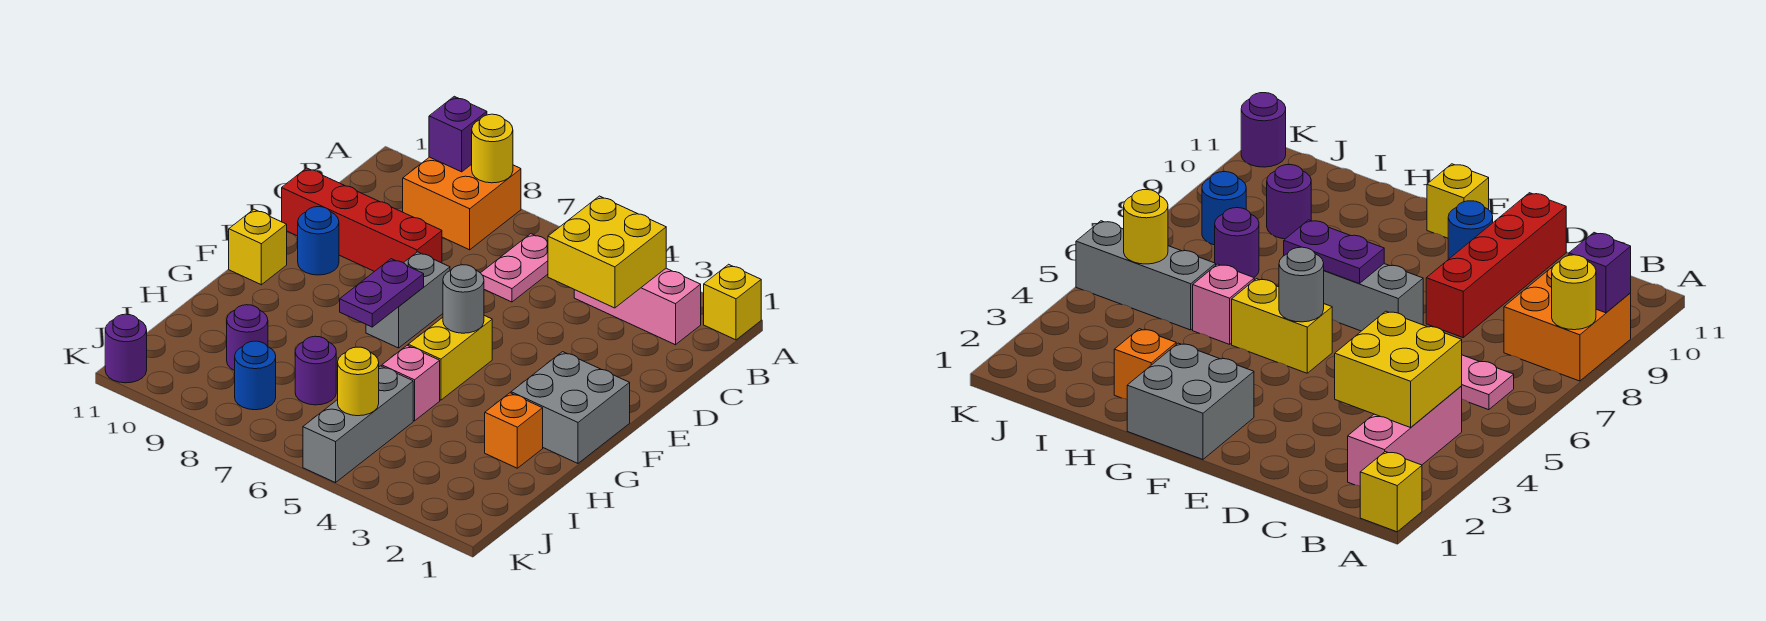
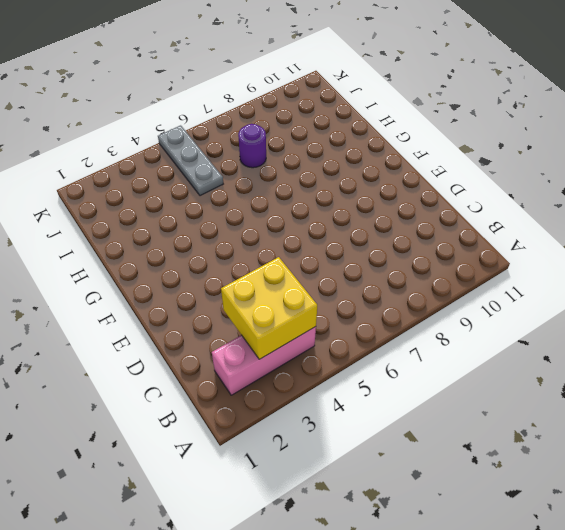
grey 1x3 plate [158,125,223,196] -> grey 1x3 brick [303,366,413,483]
none -> yellow 1x1 brick [704,264,761,340]
none -> orange 2x2 brick [403,157,521,250]
none -> pink 1x2 plate [481,234,548,302]

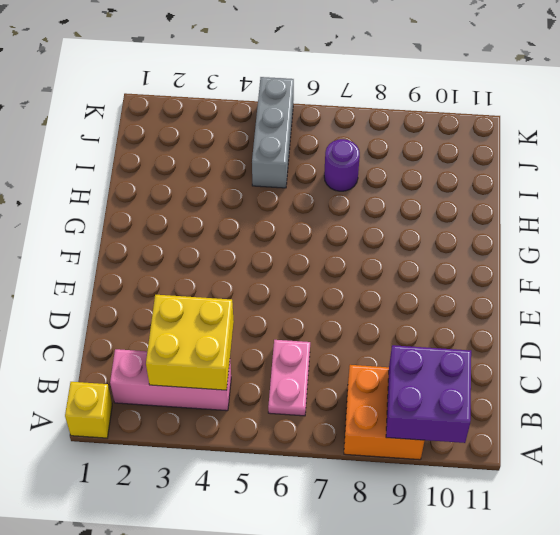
purple 2x2 brick [386,345,471,443] -> purple 1x1 brick [429,96,487,172]
none -> red 1x4 brick [282,168,442,272]
none -> grey 1x2 brick [366,252,450,348]
none -> blue 1x1 round brick [298,207,339,275]

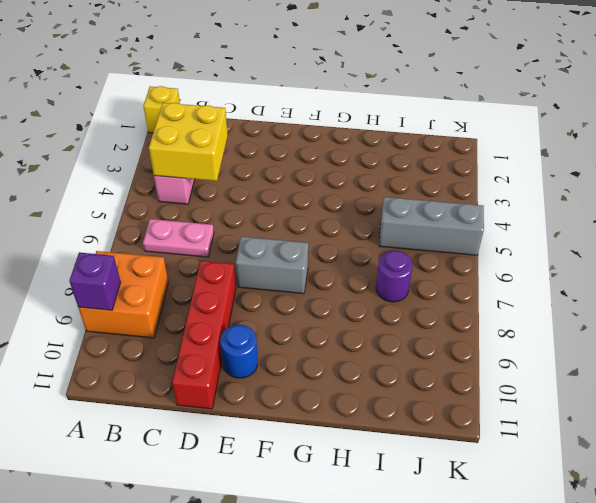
none -> grey 2x2 brick [511,352,630,463]
none -> yellow 1x2 brick [408,316,492,400]
none -> yellow 1x1 brick [229,209,287,285]

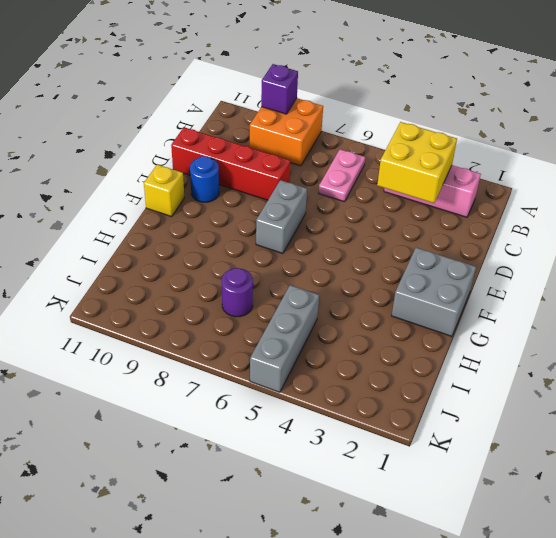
none -> yellow 1x1 brick [704,264,761,340]
none -> yellow 1x2 brick [408,316,492,400]
none -> orange 1x1 brick [485,393,543,468]

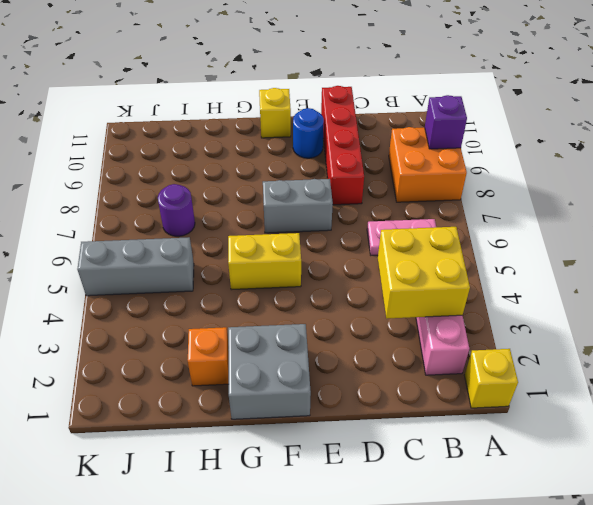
none -> pink 1x1 brick [382,345,440,421]
none -> purple 1x1 round brick [227,305,268,371]
none -> blue 1x1 round brick [235,341,276,410]

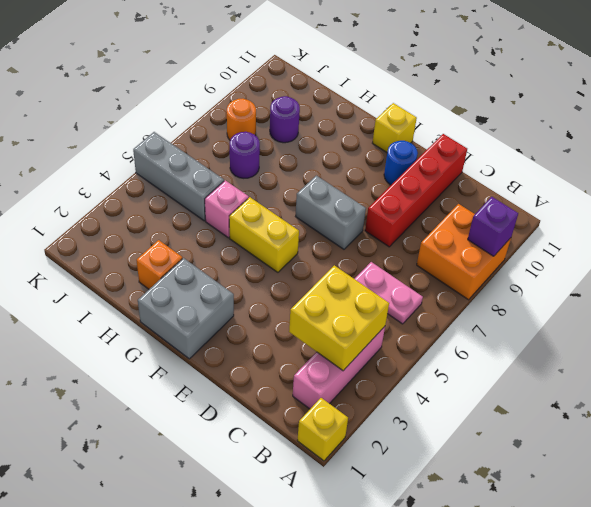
orange 1x1 round brick [227,99,256,140] -> blue 1x1 round brick [235,341,276,410]
none -> purple 1x1 round brick [105,314,147,383]
none -> yellow 1x1 round brick [472,114,513,183]
none -> grey 1x1 round brick [443,265,484,333]

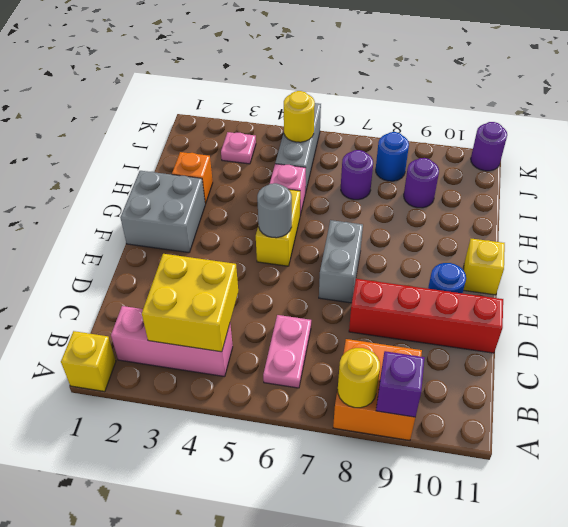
pink 1x1 plate [221,132,256,164] -> none
none -> purple 1x2 plate [340,259,424,327]

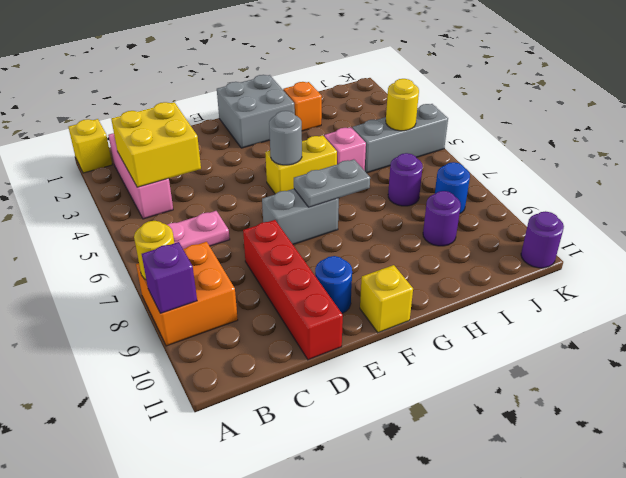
grey 1x2 plate [294,159,370,207] -> purple 1x2 plate [340,259,424,327]

